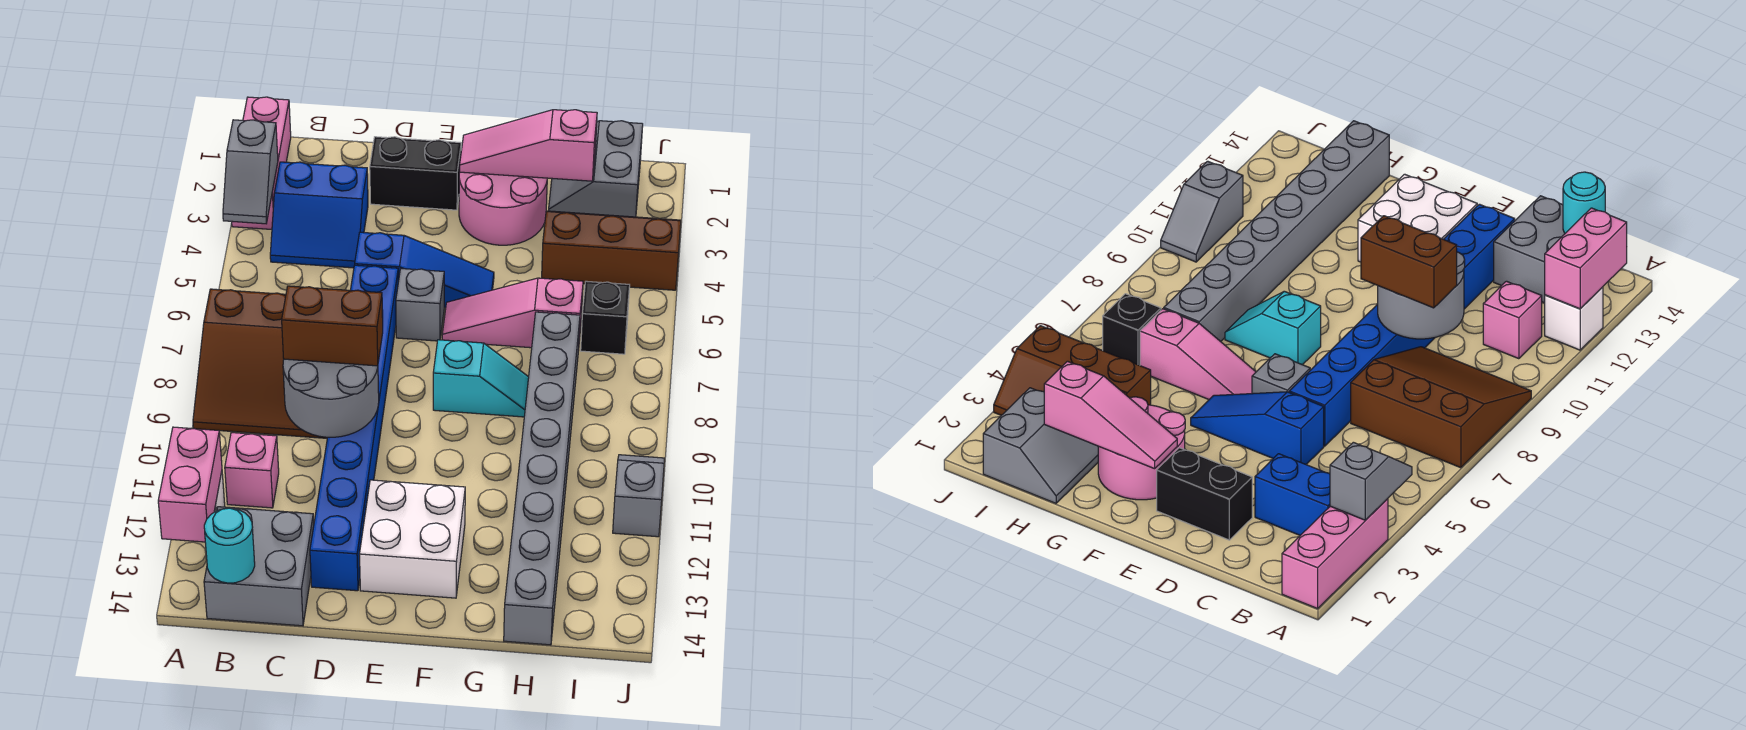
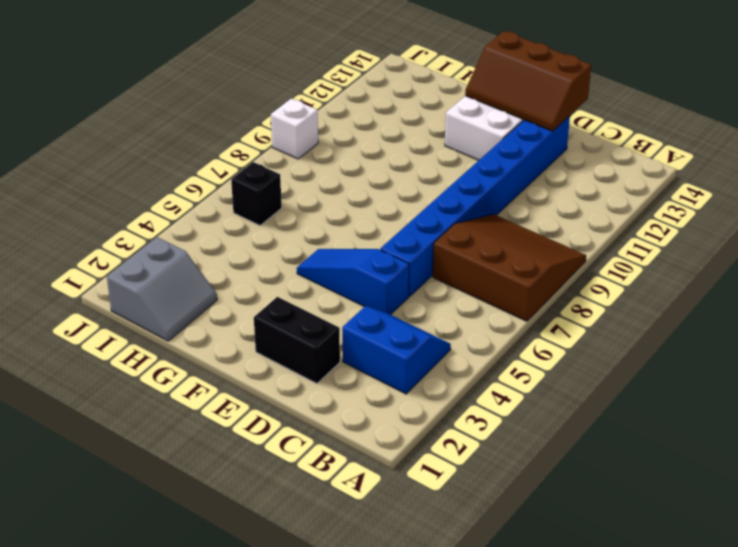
brown 2x3 slope [465,31,591,131] -> brown 2x3 slope moved to [542,211,681,290]
white 1x1 brick [271,99,318,159] -> white 1x1 brick moved to [1545,287,1603,350]
none -> pink 1x3 brick [232,97,291,229]
none -> pink 1x1 brick [225,433,279,508]
none -> grey 2x2 brick [204,507,314,626]

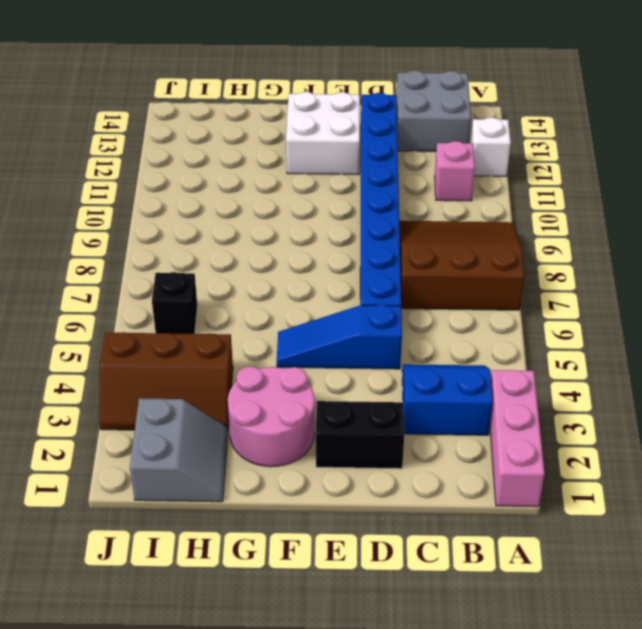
none -> grey 1x1 brick [396,269,444,341]
none -> pink 1x3 slope [442,278,583,351]
none -> cyan 1x2 slope [433,340,529,417]

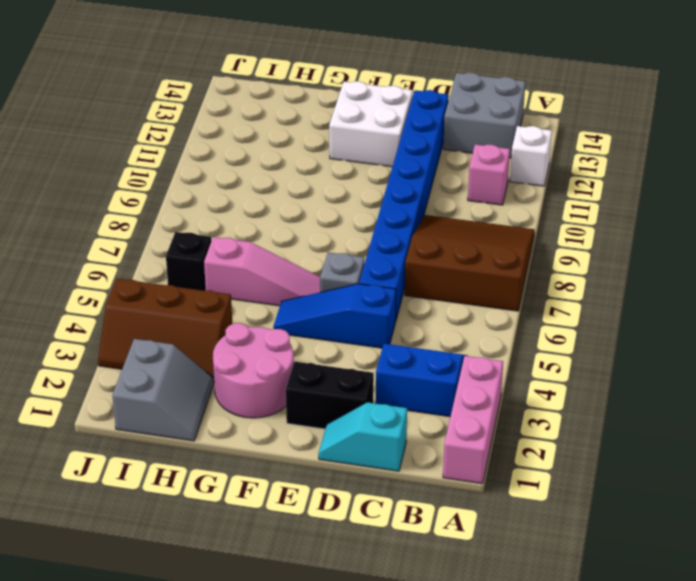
cyan 1x2 slope [318,402,407,471] -> cyan 1x2 slope moved to [433,340,529,417]
none -> grey 1x8 brick [504,312,580,645]
none -> grey 1x2 slope [613,455,664,537]
none -> grey 1x2 slope [223,120,278,224]

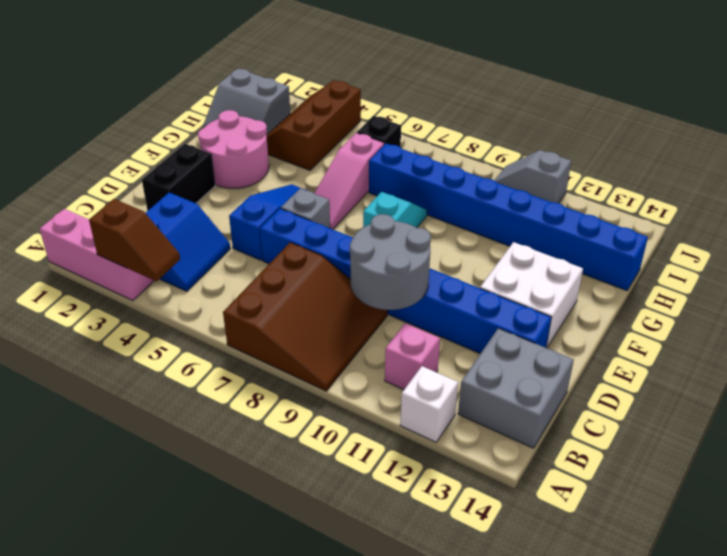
brown 1x2 slope [89,199,180,281] -> grey 1x2 slope [223,120,278,224]
blue 1x8 brick [369,143,648,291] -> grey 1x8 brick [504,312,580,645]
none -> pink 1x2 brick [158,427,222,542]
none -> cyan 1x1 round brick [204,508,255,583]
none -> pink 1x3 slope [460,110,597,181]

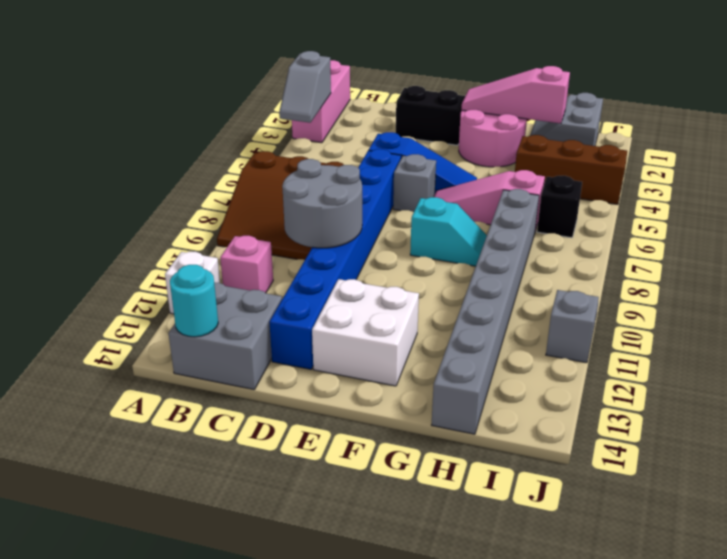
none -> blue 2x2 slope [270,162,368,268]
none -> pink 1x2 brick [158,427,222,542]
none -> brown 1x2 brick [282,286,383,366]

